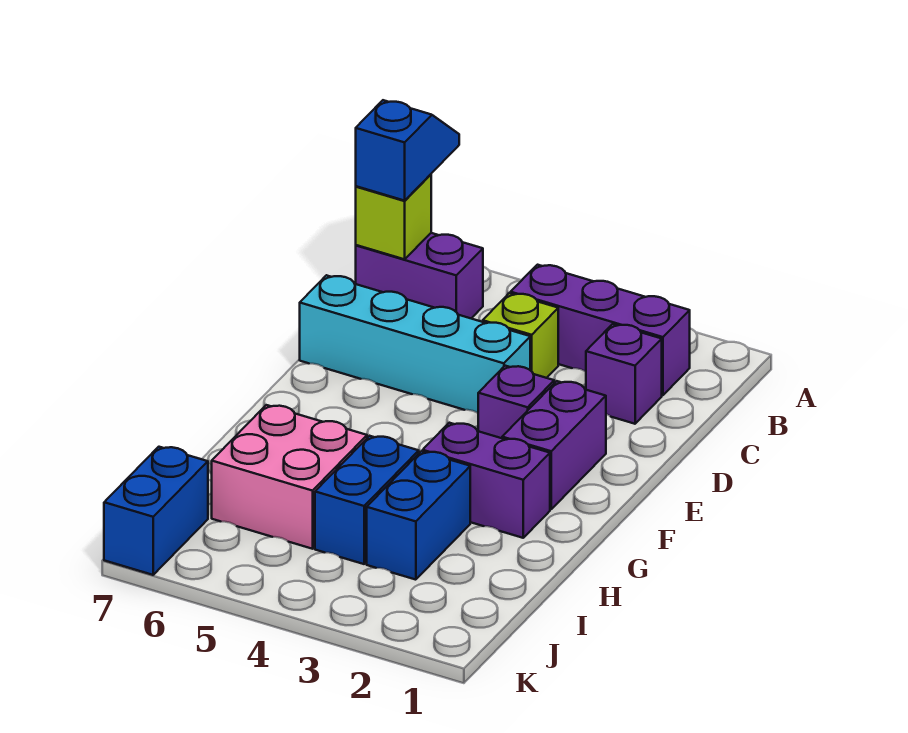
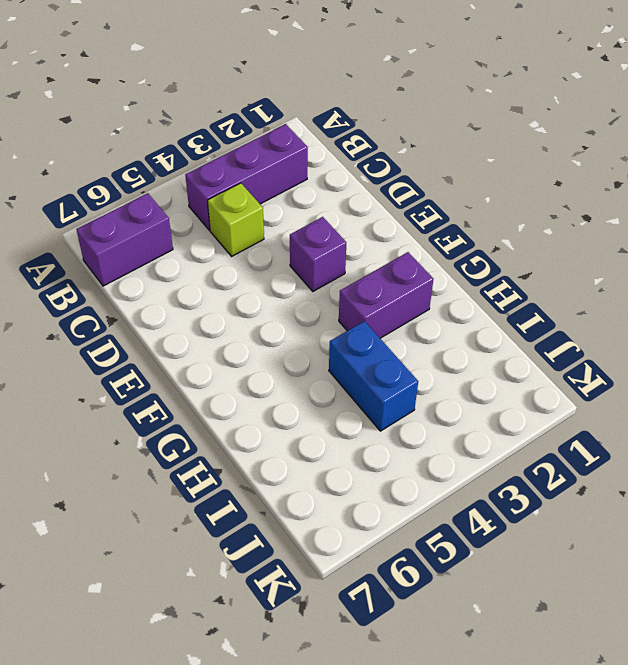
none -> purple 1x1 brick [586,324,662,424]
none -> cyan 1x4 brick [300,275,530,413]
none -> purple 1x2 brick [502,381,606,509]

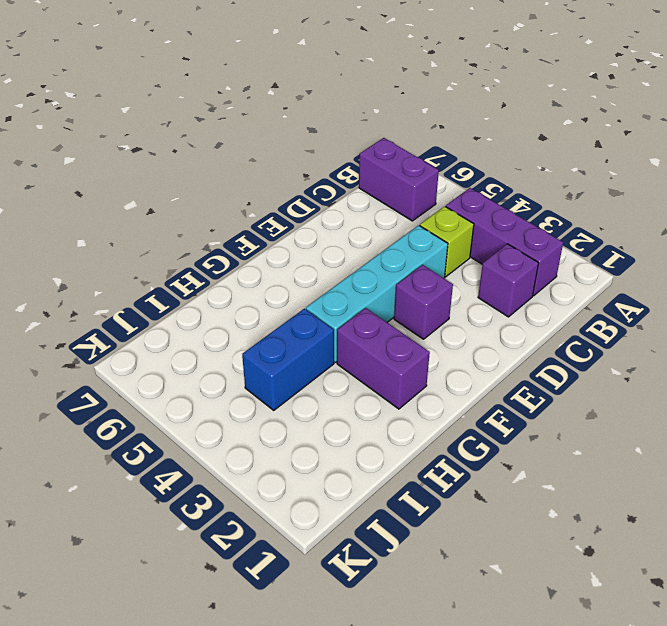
cyan 1x4 brick [306,225,448,362] -> cyan 1x4 brick turned to [300,275,530,413]
none -> purple 1x2 brick [502,381,606,509]
none -> blue 1x2 brick [367,451,470,580]
none -> pink 2x2 brick [212,405,367,549]

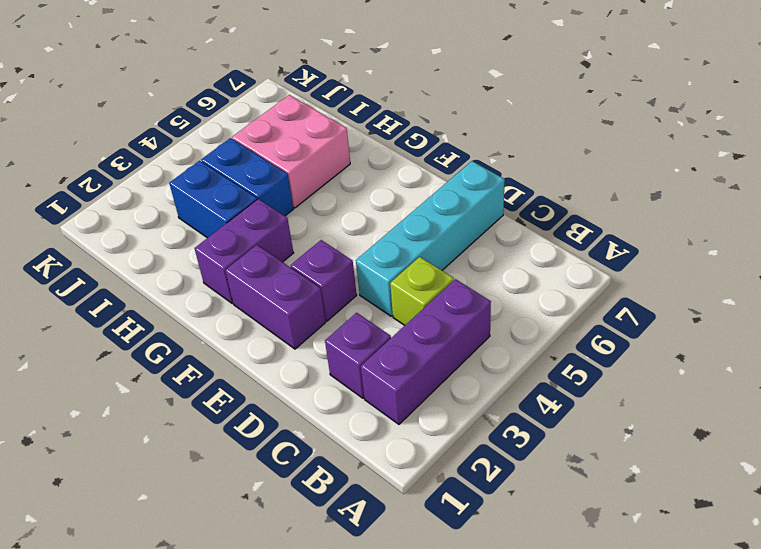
none -> purple 1x2 brick [356,233,483,318]
none -> blue 1x2 brick [104,447,208,575]
none -> lime 1x1 brick [356,174,431,259]

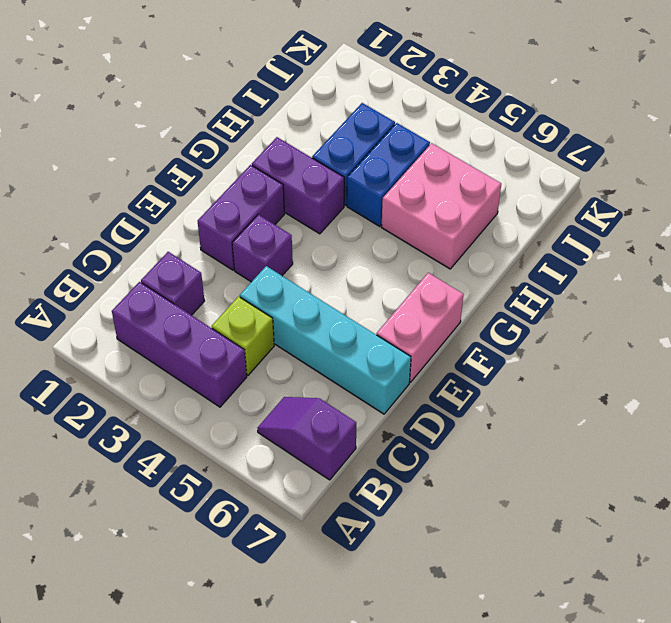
purple 1x2 slope [258,397,356,480] -> purple 1x2 brick [356,233,483,318]
pink 1x2 brick [377,273,463,382] -> none
none -> blue 1x2 brick [104,447,208,575]
none -> lime 1x1 brick [356,174,431,259]
none -> blue 1x2 slope [356,100,459,201]

